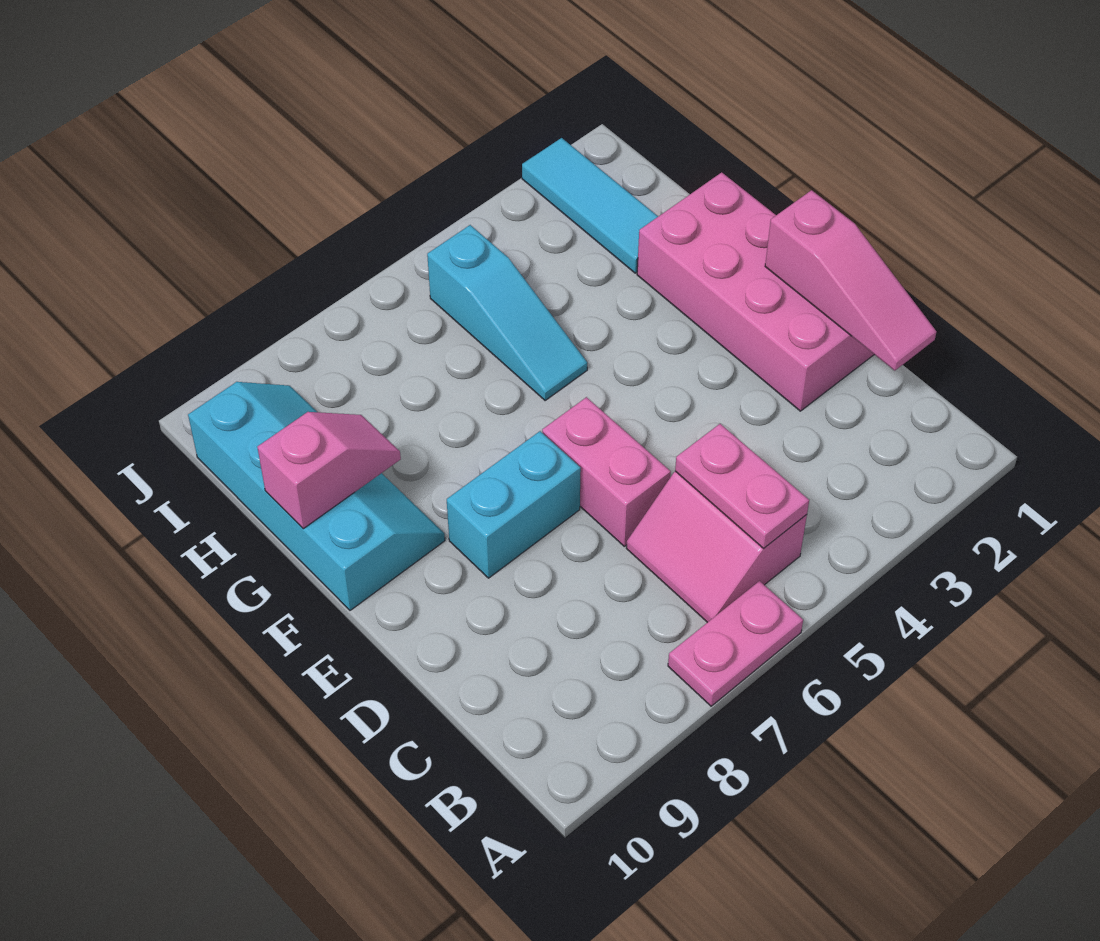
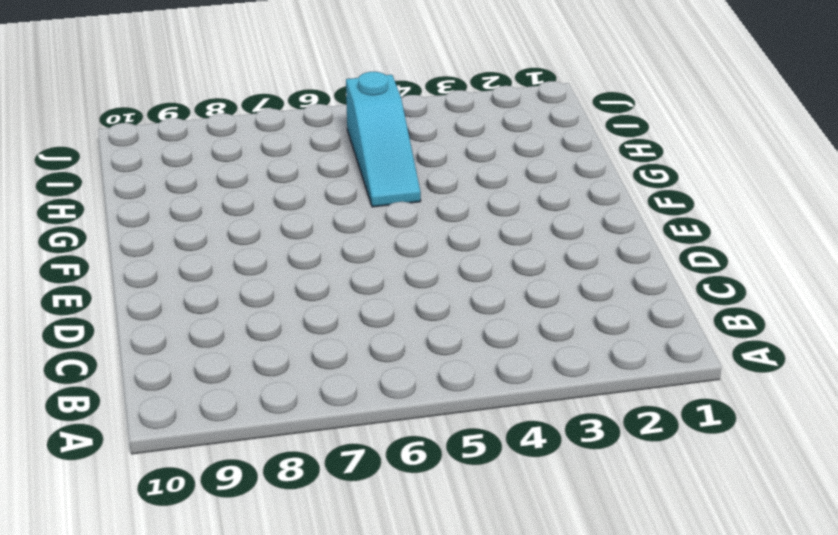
none -> pink 1x2 plate [668,581,803,706]
none -> pink 2x2 slope [626,471,807,623]

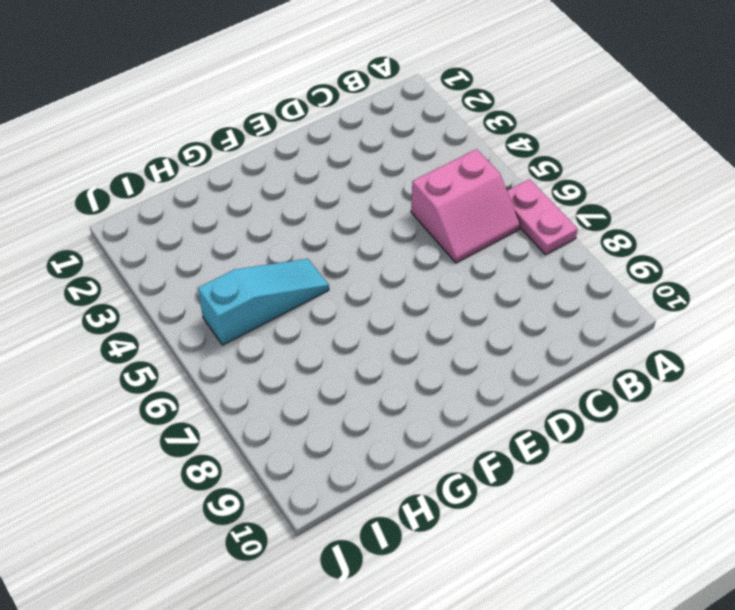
none -> pink 2x4 brick [637,172,874,411]
none -> pink 1x2 brick [542,397,671,546]

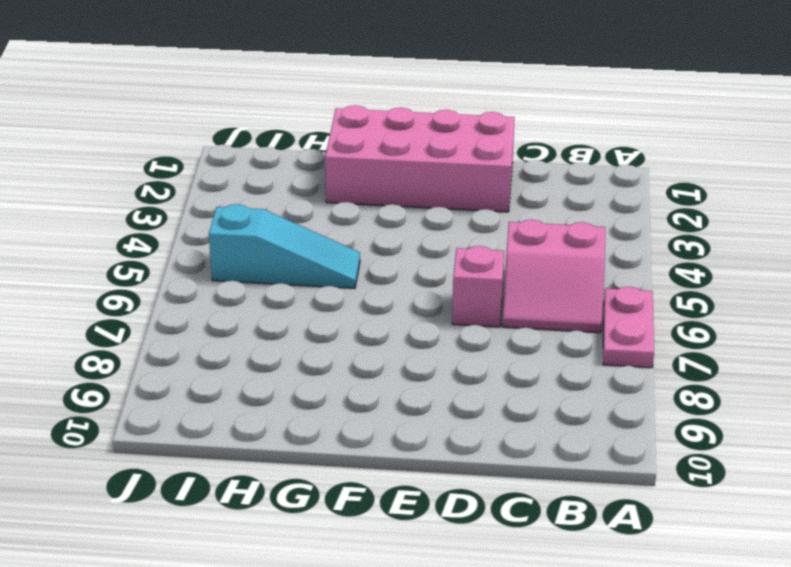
pink 1x1 brick [452,246,504,327] -> pink 1x2 brick [542,397,671,546]
none -> cyan 1x2 brick [447,431,581,578]
none -> cyan 2x4 slope [188,382,445,610]

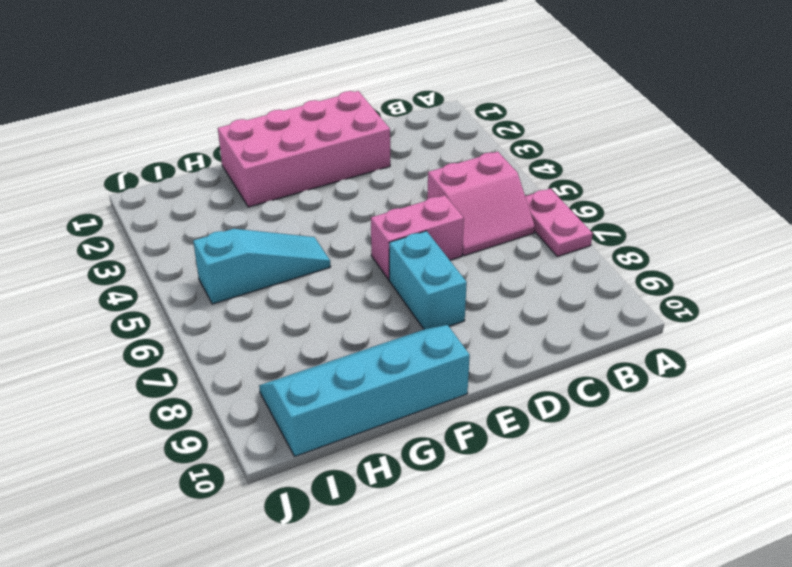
none -> cyan 1x3 tile [522,138,658,273]
none -> pink 1x2 plate [675,424,809,548]

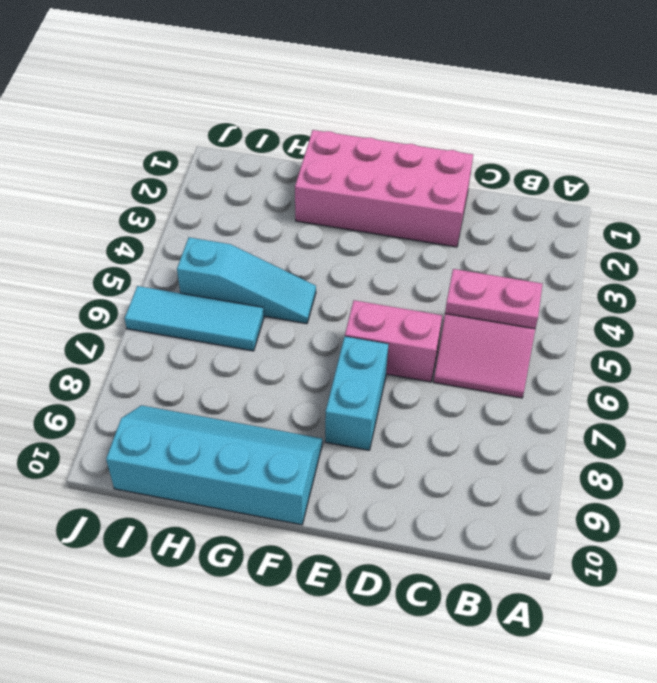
cyan 1x3 tile [125,286,264,351] -> cyan 1x3 tile moved to [522,138,658,273]
none -> pink 1x2 plate [668,581,803,706]
none -> pink 1x3 slope [765,190,936,371]

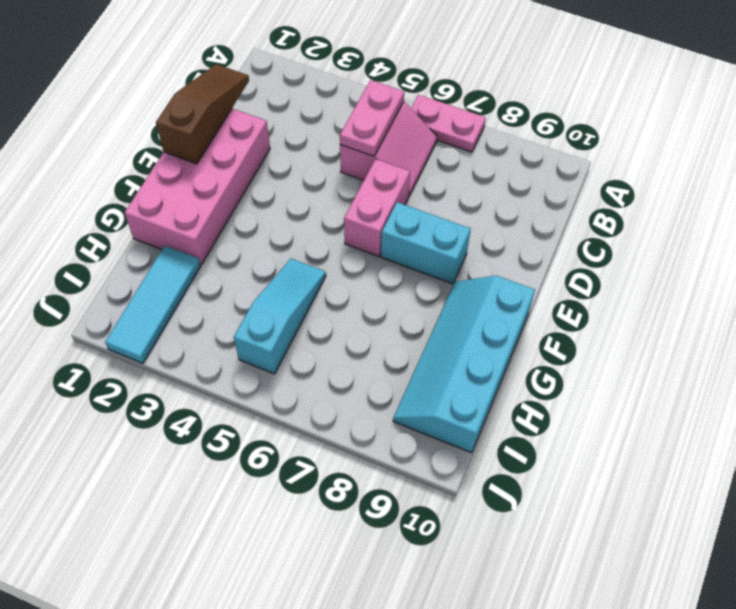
brown 1x3 slope [156,64,249,164] -> pink 1x3 slope [765,190,936,371]
none -> pink 1x2 slope [257,412,401,529]

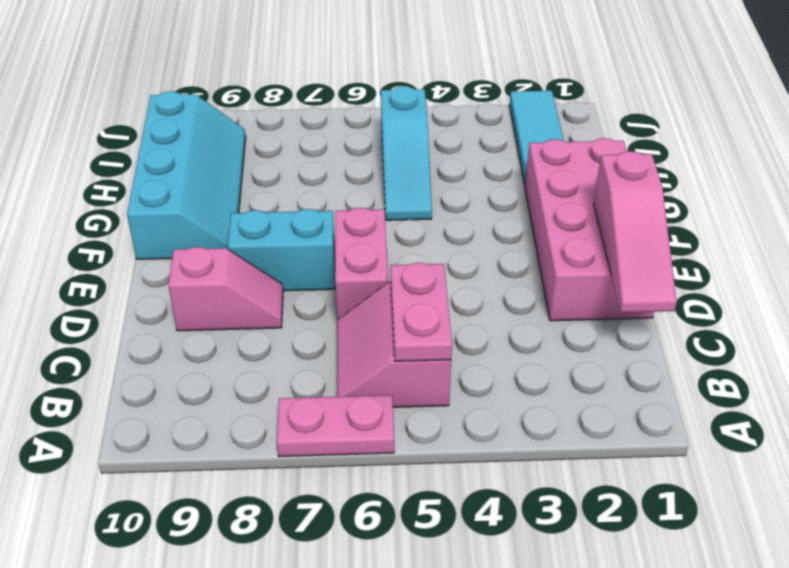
pink 1x2 slope [168,247,283,331] -> pink 1x2 slope moved to [257,412,401,529]

